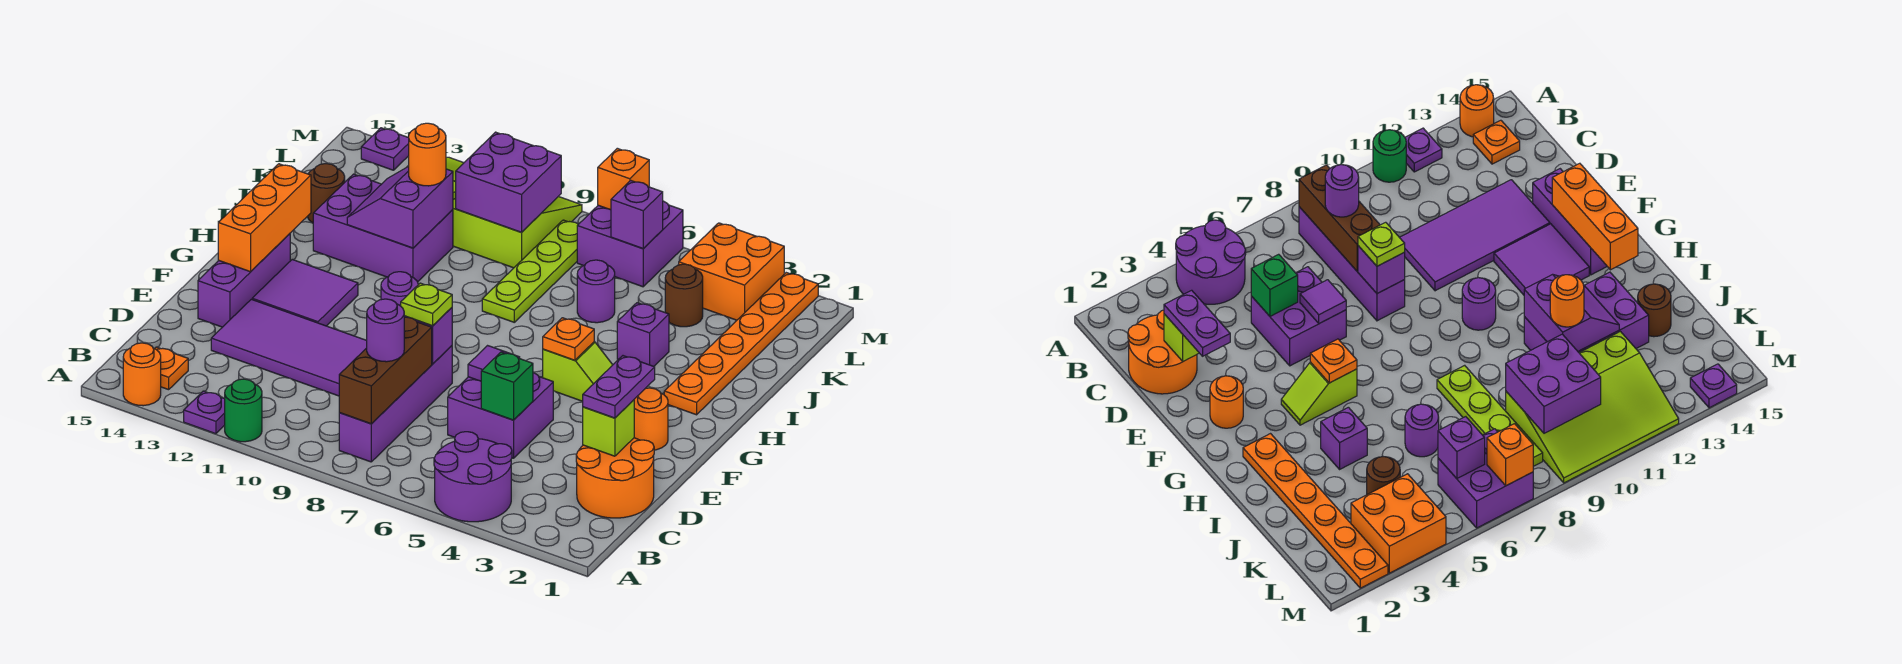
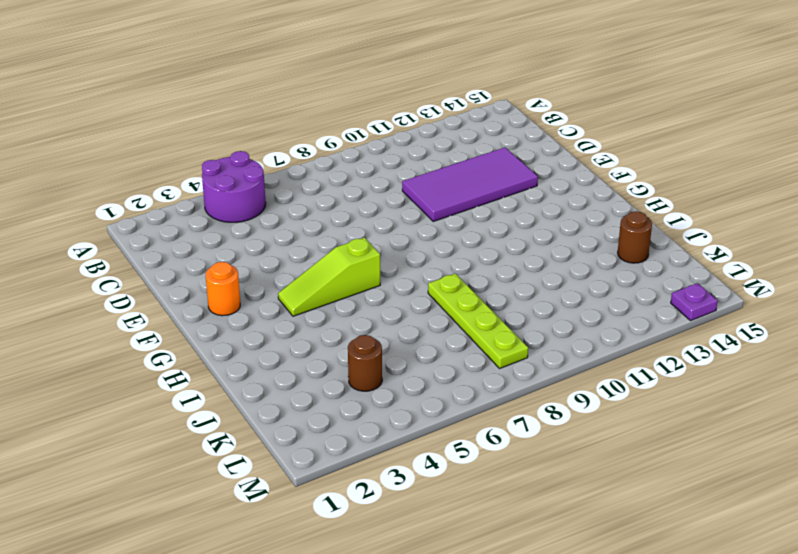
lime 1x3 slope [278,238,380,316] -> lime 1x2 slope [543,342,612,401]
none -> green 1x1 round brick [224,379,262,442]
none -> purple 1x1 plate [184,391,225,434]
none -> orange 1x1 round brick [123,343,161,406]
none -> purple 1x4 brick [339,346,452,462]

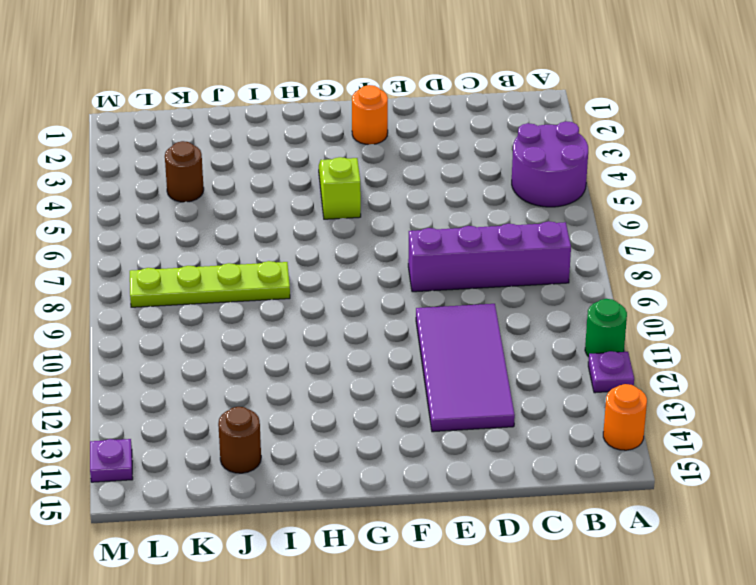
none -> orange 1x1 plate [155,347,188,390]
none -> orange 2x2 round brick [576,438,654,518]
none -> purple 2x2 brick [448,373,553,458]
none -> purple 1x3 brick [198,234,290,327]

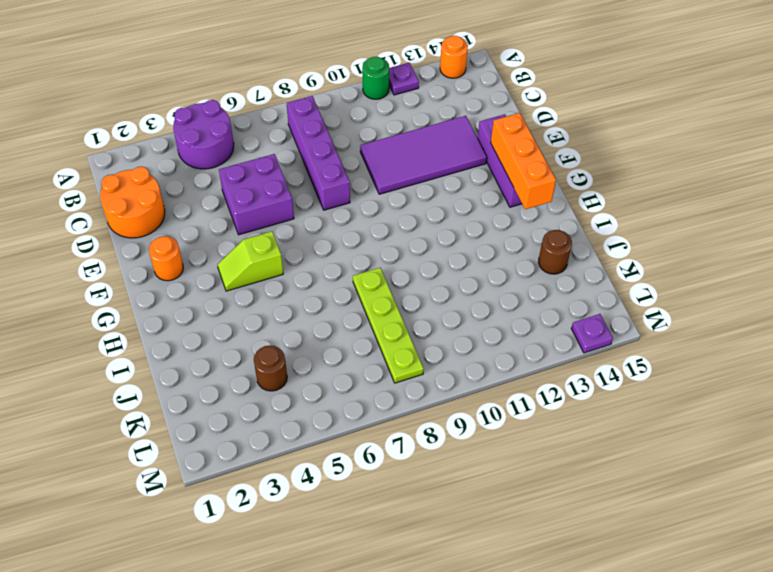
none -> orange 1x1 plate [155,347,188,390]
none -> purple 2x2 tile [252,260,358,326]
none -> purple 1x1 round brick [381,272,418,306]
none -> orange 1x6 plate [664,273,818,415]

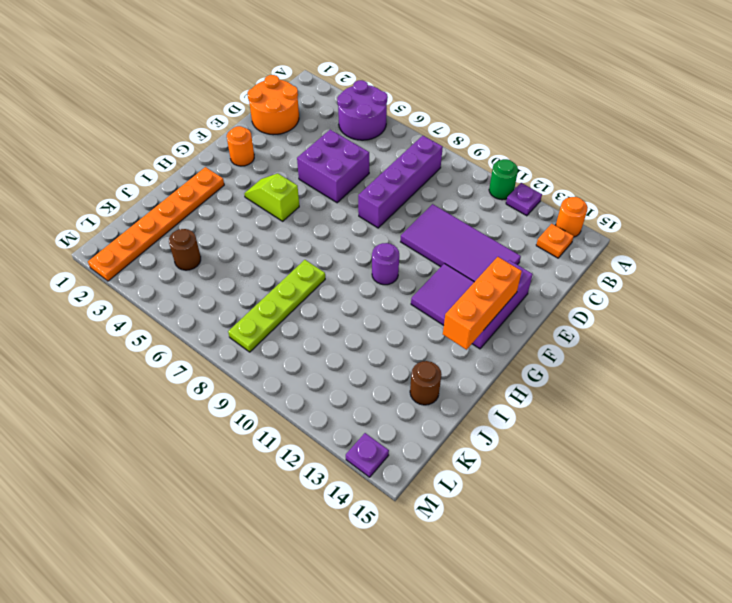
none -> purple 1x1 brick [617,303,669,366]
none -> purple 2x3 brick [313,174,453,282]
none -> purple 1x1 round brick [577,260,615,323]
none -> lime 3x4 slope [407,157,582,268]

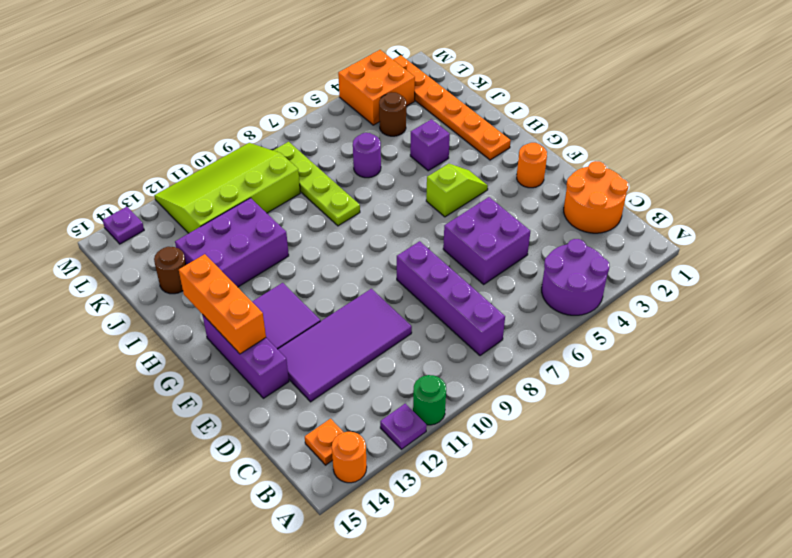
none -> purple 1x1 round brick [381,272,418,306]
none -> purple 2x2 brick [577,201,683,287]
none -> brown 1x3 brick [339,317,432,424]
none -> lime 1x1 brick [583,400,634,456]

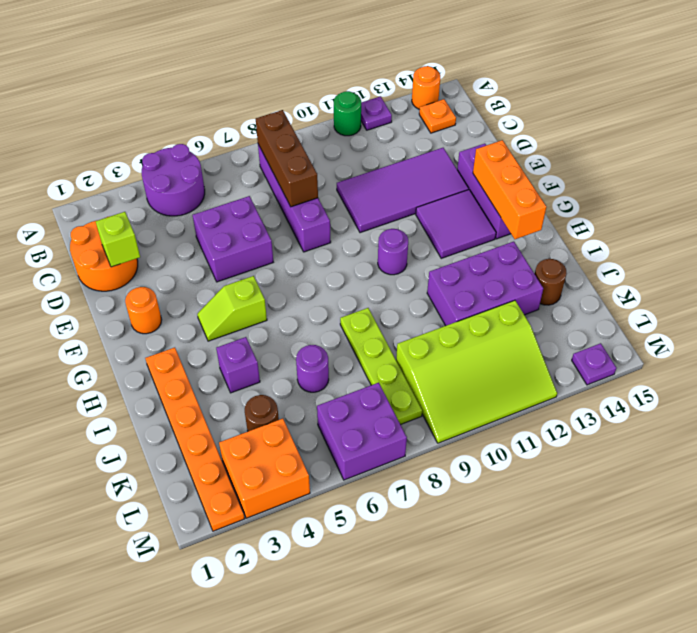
none -> green 1x1 brick [481,352,533,420]
none -> purple 1x1 tile [468,346,520,381]
none -> purple 1x1 brick [404,308,452,364]
none -> orange 1x1 plate [543,318,594,360]

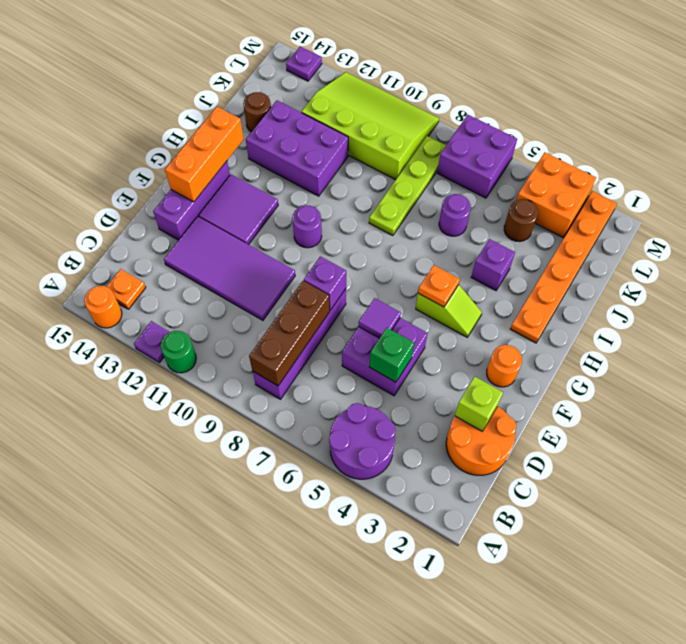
none -> purple 2x2 slope [347,166,453,248]
none -> purple 2x2 brick [456,132,561,232]
none -> purple 1x1 brick [611,180,663,249]
none -> orange 1x1 brick [598,148,649,210]

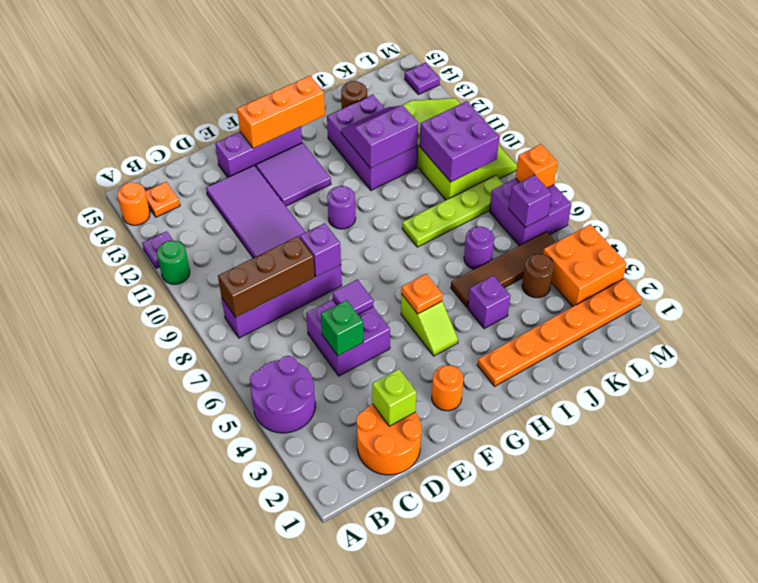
brown 1x4 tile [451,232,556,307] -> none
none -> purple 1x1 round brick [367,299,404,362]
none -> purple 1x2 plate [583,356,655,418]
none -> lime 1x1 plate [401,283,452,326]
none -> orange 1x1 round brick [409,123,446,186]

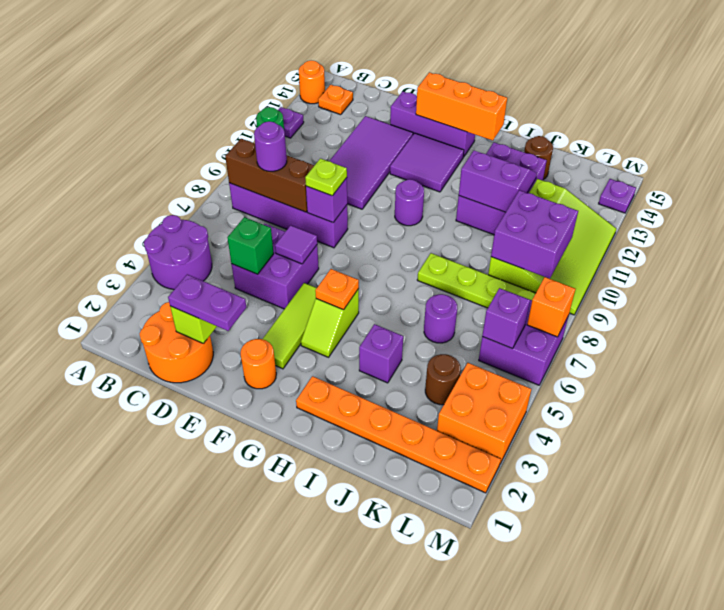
lime 1x3 tile [263,283,317,369] -> none
none -> orange 1x1 round brick [409,123,446,186]

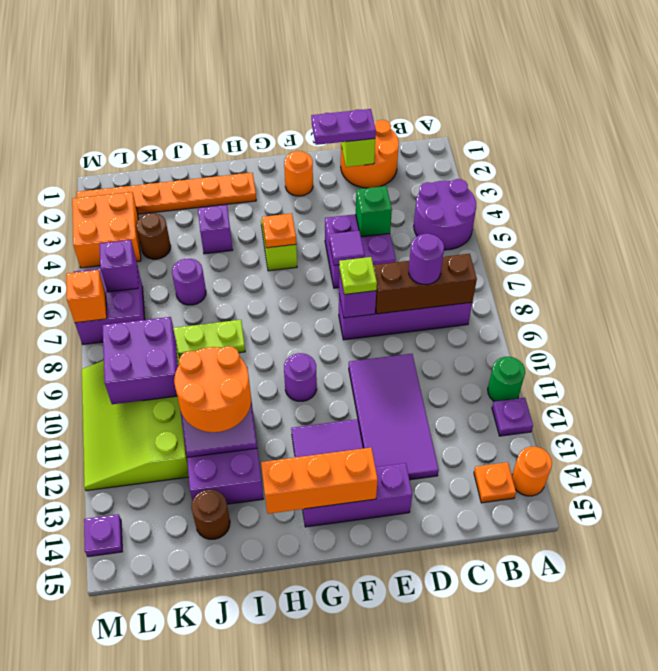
orange 2x2 round brick [174,346,251,432] -> orange 1x1 round brick [409,123,446,186]

